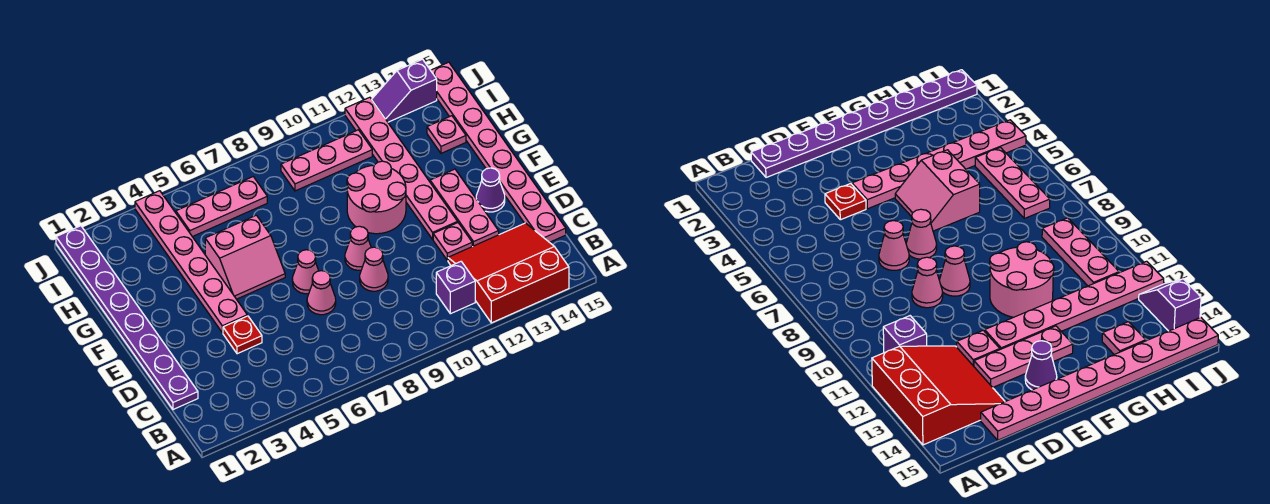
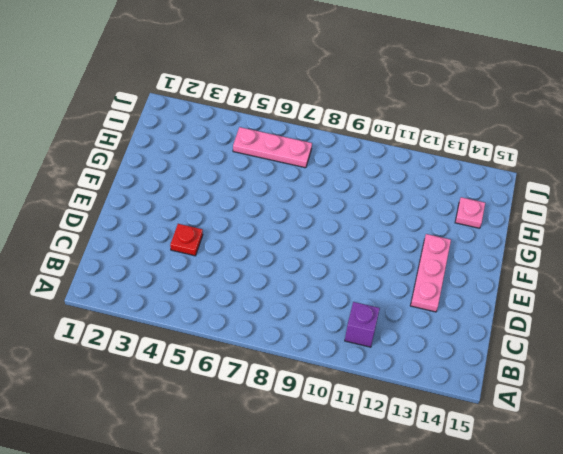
none -> red 3x3 slope [448,223,569,323]
none -> purple 1x8 plate [56,226,198,409]
none -> pink 1x8 plate [431,62,566,242]

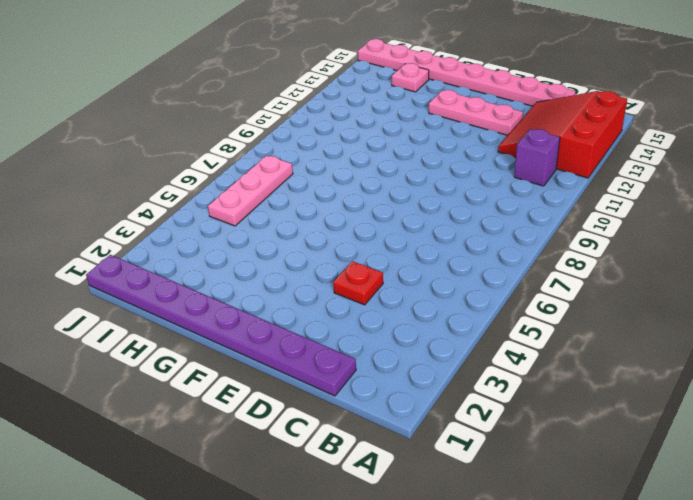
none -> pink 1x1 cone [307,271,336,315]
none -> pink 1x1 cone [360,247,388,291]
none -> pink 1x1 plate [433,223,472,260]

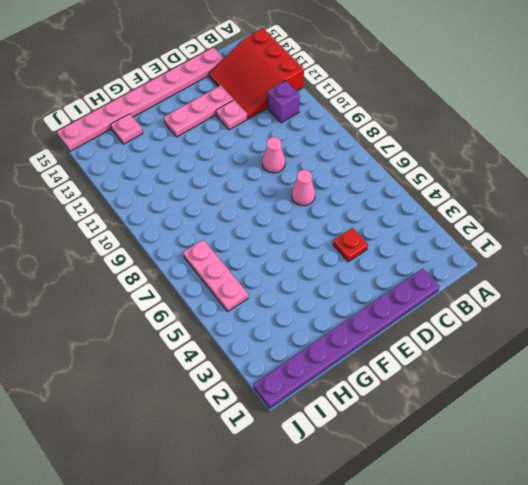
none -> pink 1x6 plate [135,191,247,333]
none -> pink 1x1 cone [292,250,319,294]
none -> pink 1x1 cone [345,226,371,270]

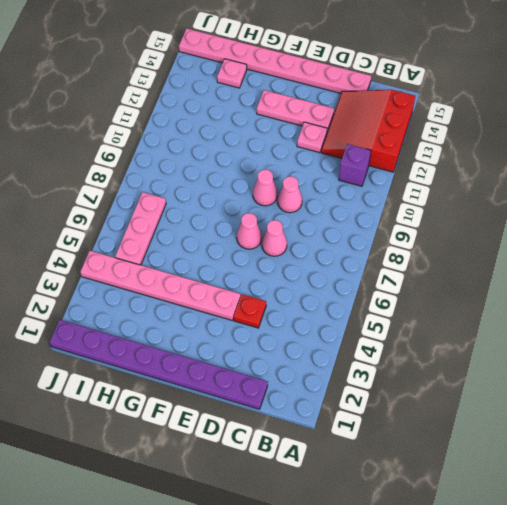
none -> pink 1x6 plate [345,97,458,239]
none -> purple 1x1 cone [476,168,505,212]
none -> pink 2x2 slope [205,215,285,299]

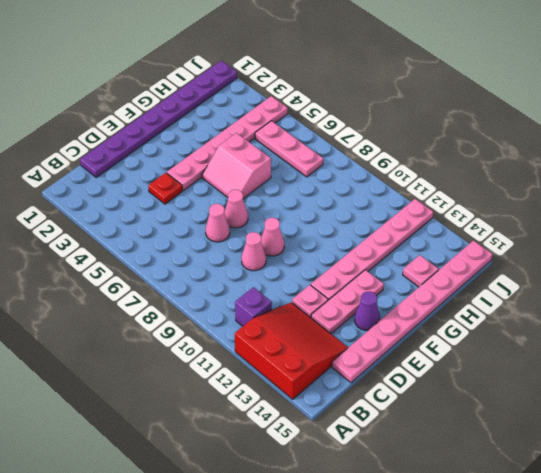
none -> pink 2x2 round brick [347,161,406,234]
none -> pink 1x3 plate [281,130,372,191]
none -> purple 1x2 slope [372,59,437,122]

